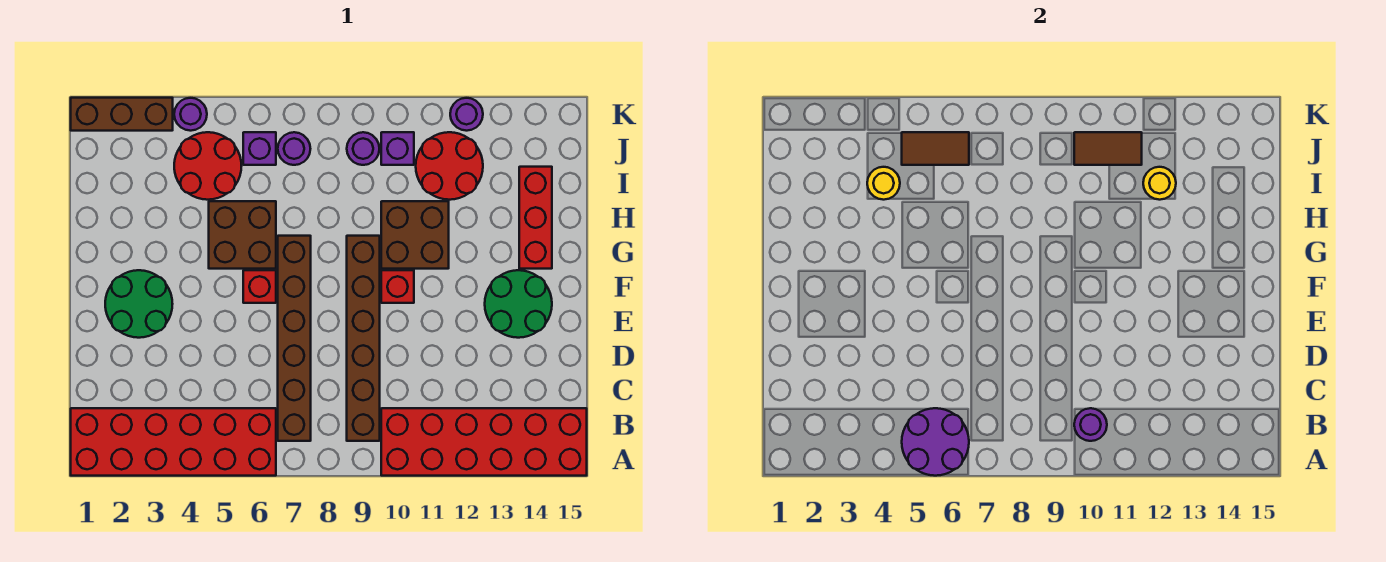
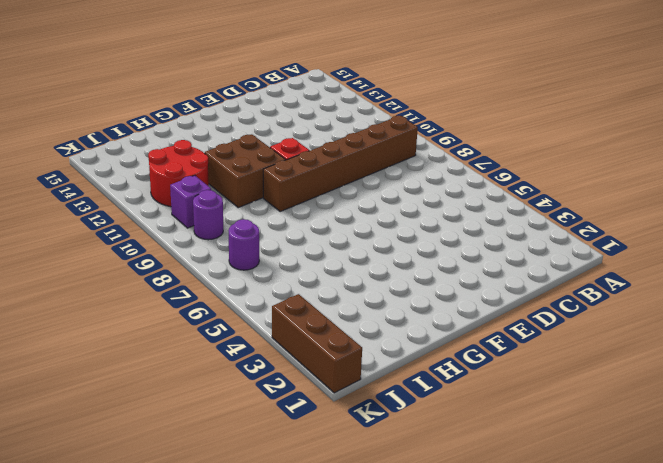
none -> red 2x6 brick [71,408,276,476]
none -> red 2x6 brick [381,408,587,476]
none -> brown 1x6 brick [278,236,311,441]

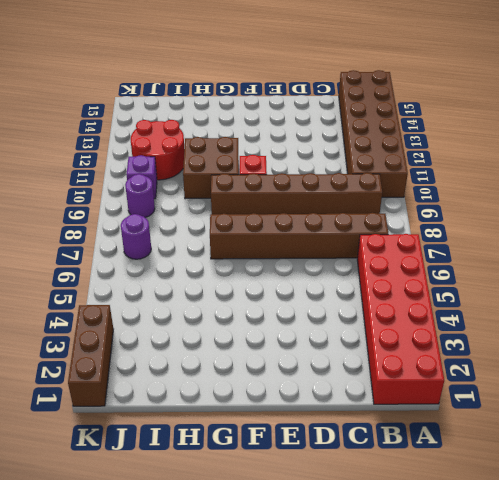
brown 2x6 brick [339,70,408,197] -> red 2x6 brick [381,408,587,476]
none -> green 2x2 round brick [105,270,172,338]
none -> green 2x2 round brick [485,270,552,338]
none -> red 1x1 brick [243,270,276,303]

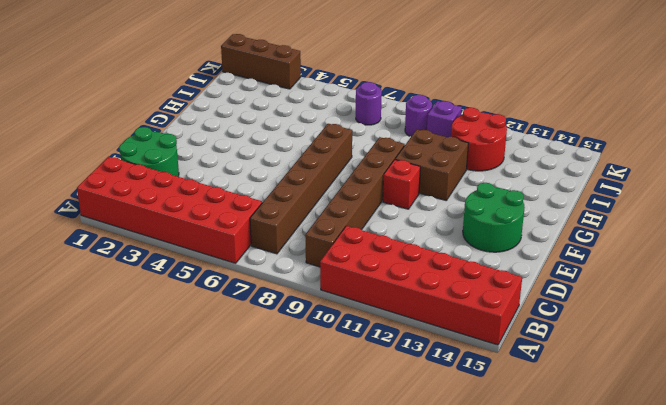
green 2x2 round brick [119,127,179,177] -> green 2x2 round brick moved to [105,270,172,338]
none -> red 1x1 brick [243,270,276,303]
none -> brown 2x2 brick [209,201,276,269]
none -> red 1x3 brick [519,167,552,269]

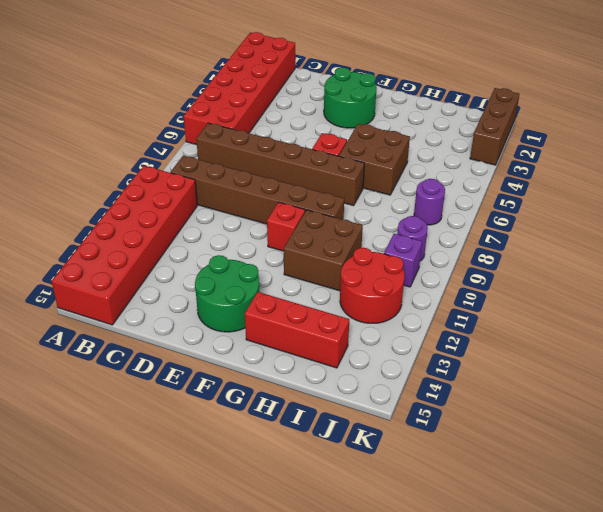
none -> red 2x2 round brick [174,132,241,200]
none -> purple 1x1 brick [243,132,276,165]
none -> purple 1x1 round brick [174,98,207,131]

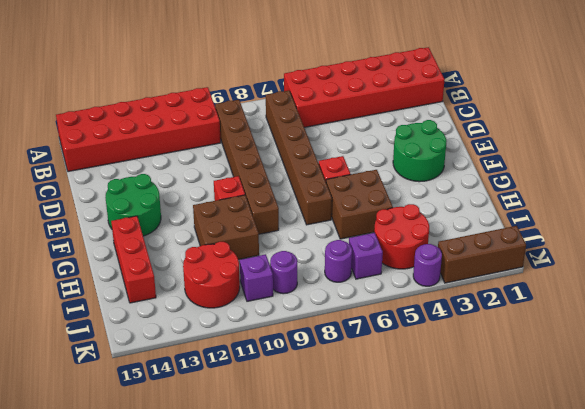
none -> purple 1x1 round brick [450,98,483,131]
none -> purple 2x2 round brick [902,408,969,476]
none -> purple 1x1 round brick [1074,408,1107,441]

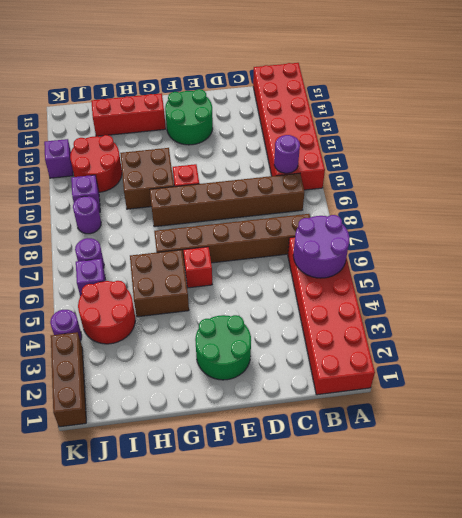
purple 1x1 brick [44,139,73,178] -> purple 1x1 round brick [450,98,483,131]
none -> yellow 1x1 round brick [867,167,900,200]
none -> yellow 1x1 round brick [1143,167,1176,200]
none -> brown 1x2 tile [902,132,969,165]

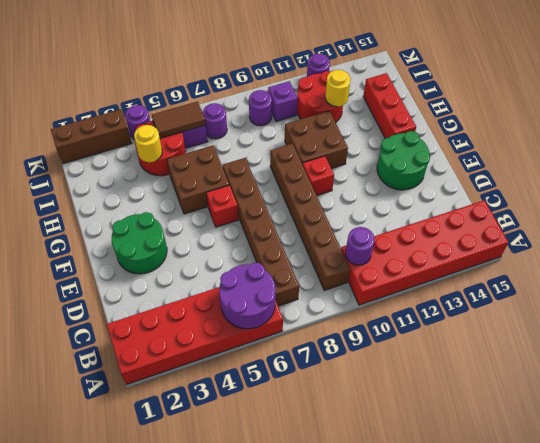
none -> brown 1x2 tile [1074,132,1142,165]

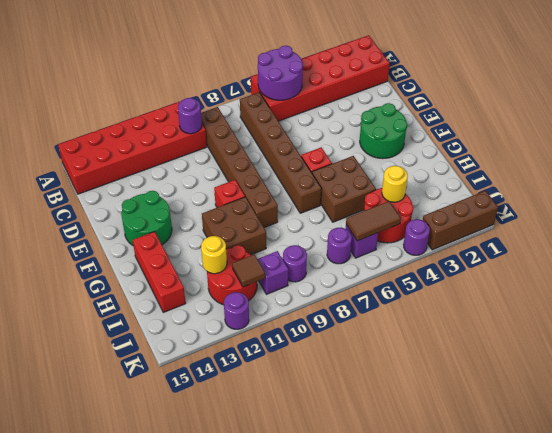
brown 1x1 tile [232,254,265,287] -> brown 1x2 tile [1074,132,1142,165]

